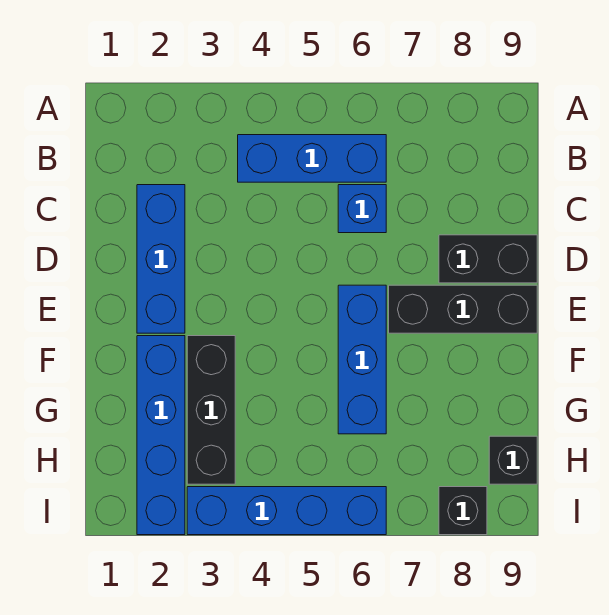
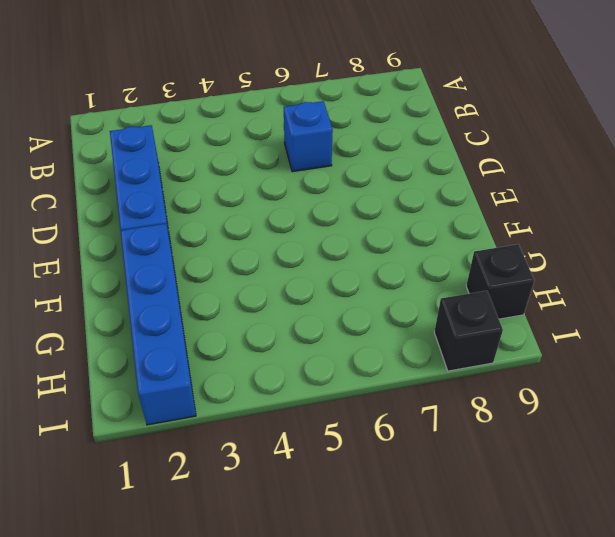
none -> blue 1x3 brick [238,135,386,182]
none -> black 1x2 brick [439,235,537,283]

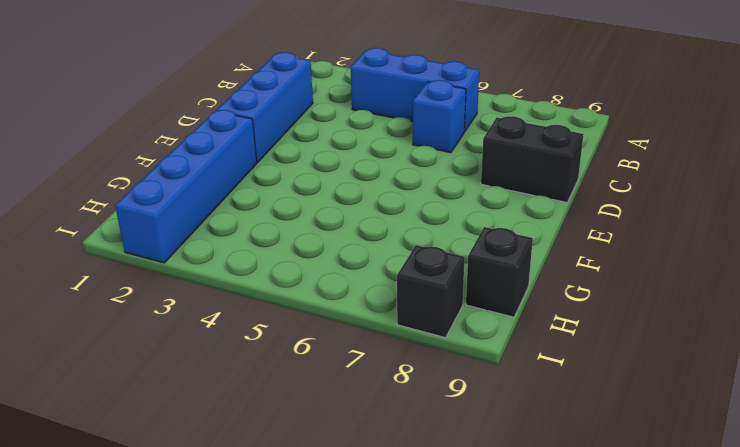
none -> blue 1x3 brick [338,285,386,434]
none -> black 1x3 brick [389,285,537,333]

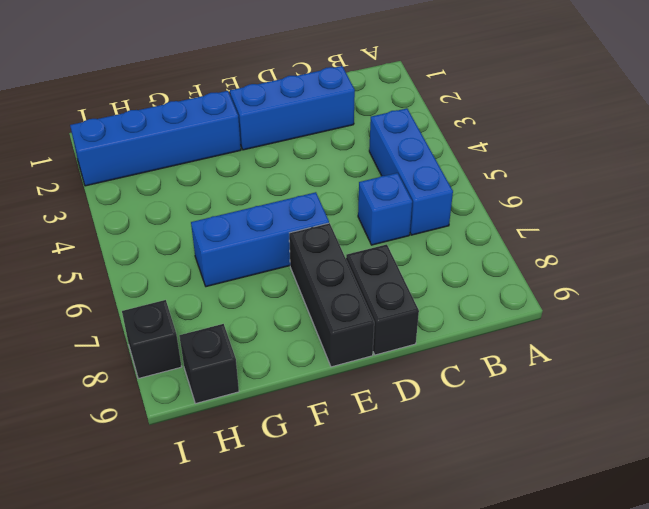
none -> black 1x3 brick [187,336,235,484]
none -> blue 1x4 brick [187,487,386,535]

